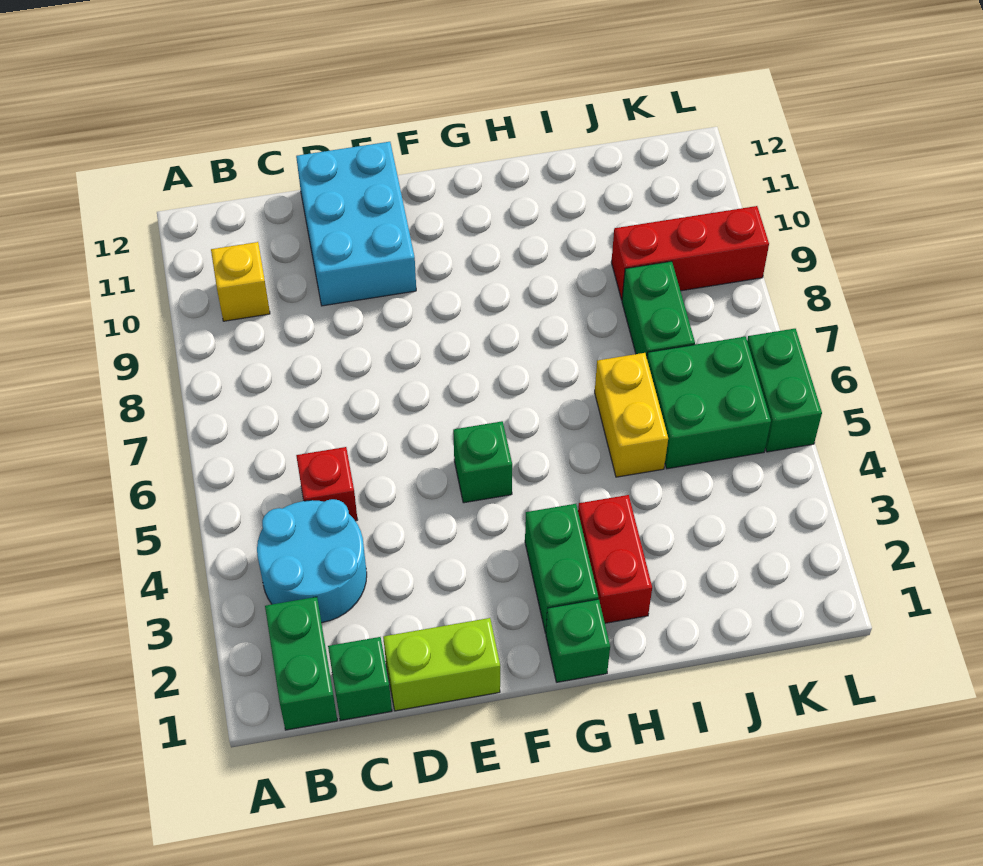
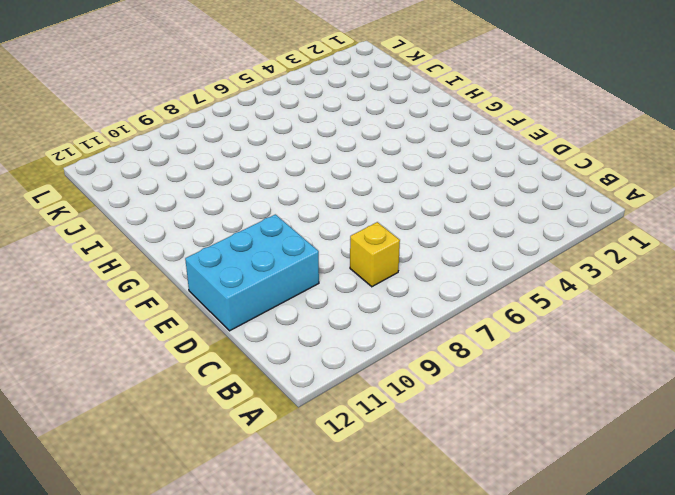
yellow 1x1 brick [350,222,400,287] -> yellow 1x1 brick moved to [211,242,270,321]
none -> green 1x2 brick [265,597,337,730]
none -> cyan 2x2 round brick [257,499,367,623]
none -> green 1x1 brick [328,637,392,721]

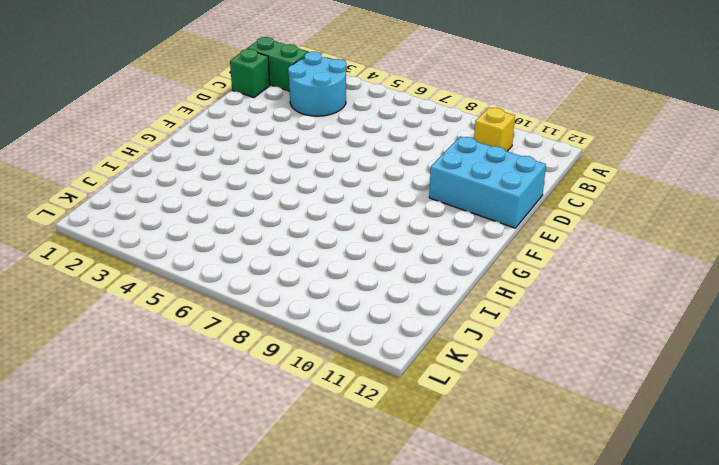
none -> red 1x1 brick [296,447,358,521]
none -> lime 1x2 brick [383,618,500,711]
none -> green 1x1 brick [453,421,512,503]

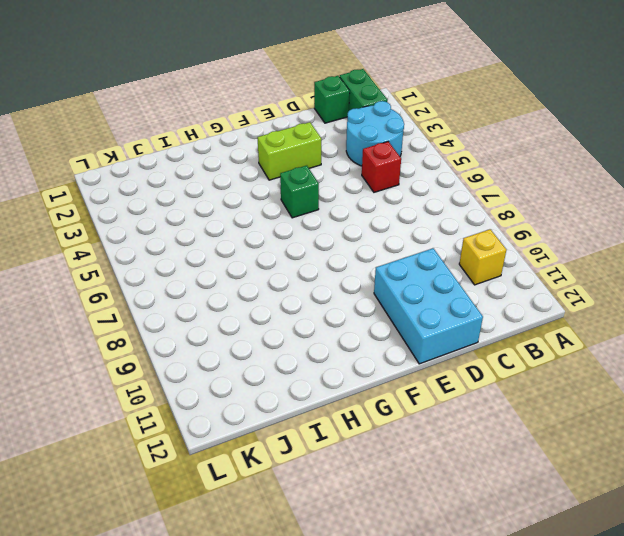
lime 1x2 brick [257,122,321,180] -> lime 1x2 brick moved to [383,618,500,711]
none -> green 1x1 brick [546,599,610,682]
none -> green 1x2 brick [525,504,598,633]
none -> red 1x2 brick [578,495,652,623]

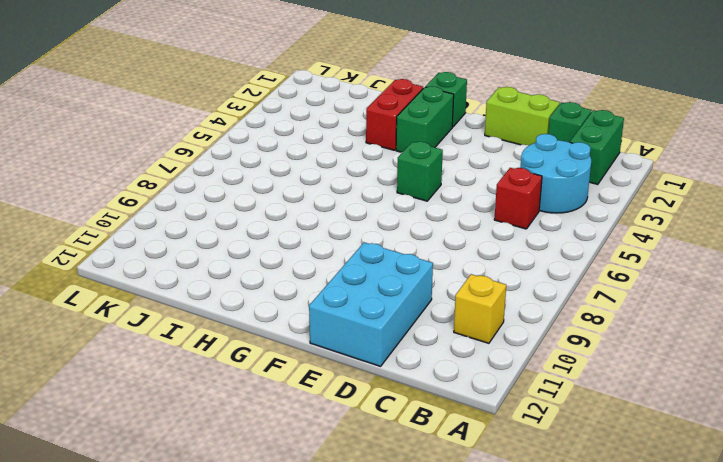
none -> yellow 1x2 brick [595,353,668,477]
none -> green 2x2 brick [647,337,771,469]
none -> green 1x2 brick [622,261,695,357]

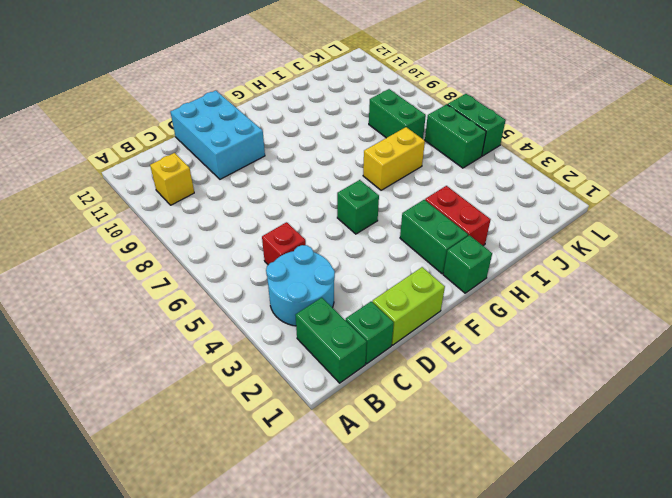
yellow 1x2 brick [363,127,425,190] -> yellow 1x2 brick turned to [595,353,668,477]
green 1x2 brick [425,104,486,168] -> green 2x2 brick [647,337,771,469]
none -> red 1x3 brick [611,206,769,300]

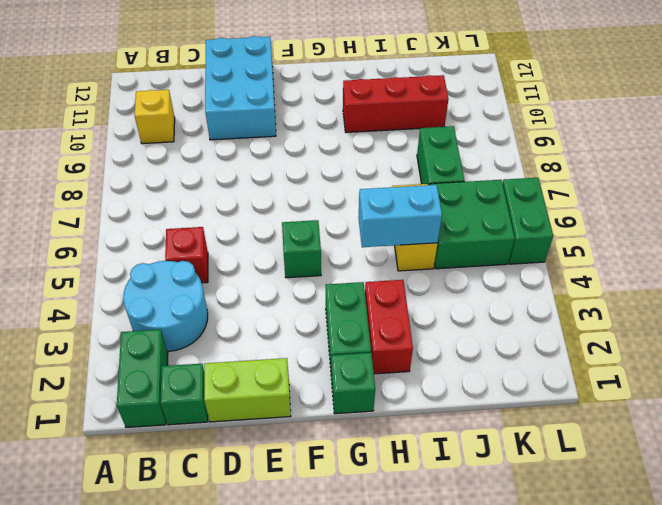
cyan 1x2 brick [359,185,442,247] -> none
red 1x3 brick [343,75,448,132] -> red 1x3 brick moved to [611,206,769,300]

